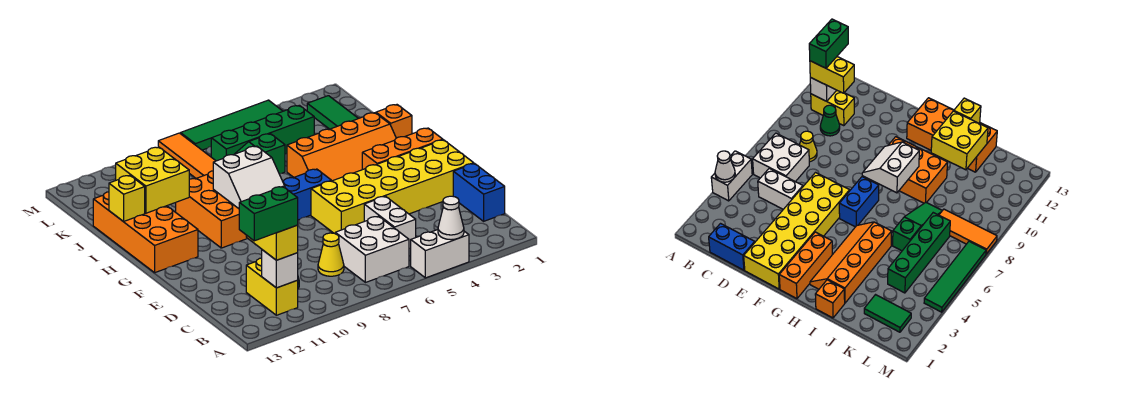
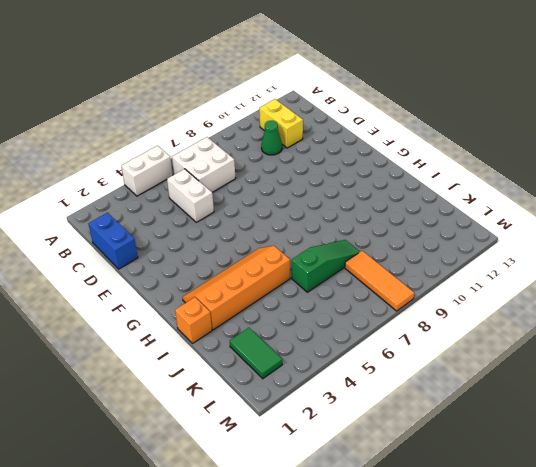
none -> yellow 1x1 cone [318,233,344,276]
none -> yellow 2x6 brick [311,140,474,233]
none -> orange 1x3 brick [362,128,443,170]

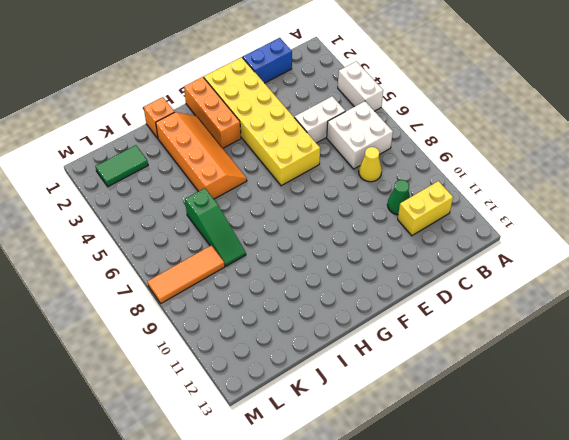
none -> blue 1x2 brick [283,169,332,220]
none -> orange 2x3 brick [176,171,248,248]
none -> orange 2x4 brick [93,192,198,273]

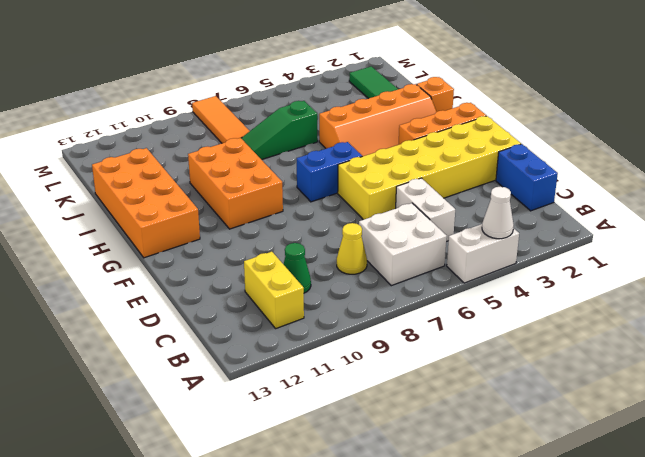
none -> green 1x4 brick [211,105,314,161]
none -> green 1x4 tile [181,100,283,150]
none -> white 1x1 brick [262,250,298,288]

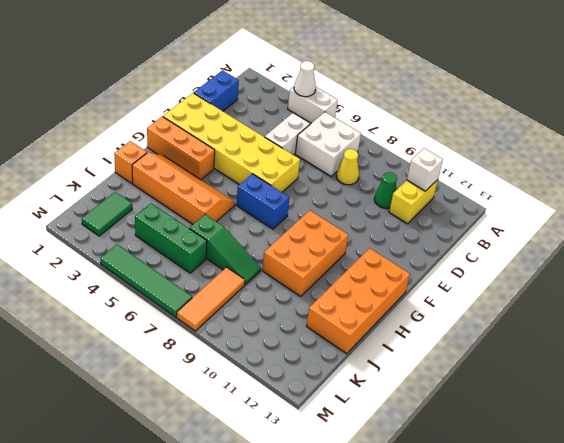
green 1x3 brick [135,203,207,273] -> green 1x4 brick [211,105,314,161]
none -> white 2x2 slope [213,146,285,209]
none -> yellow 2x2 brick [116,147,189,213]
none -> yellow 1x1 brick [109,176,145,222]

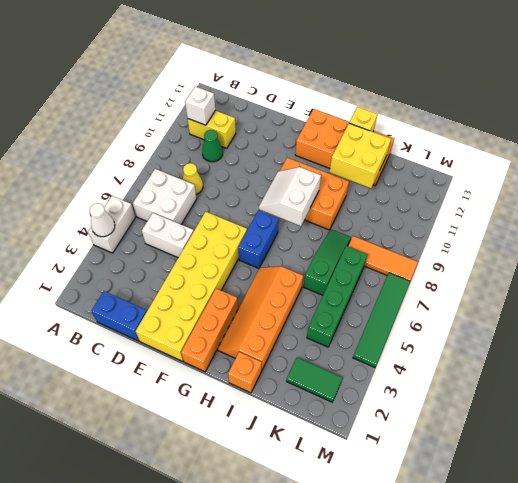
none -> yellow 1x2 brick [246,225,298,260]
none -> green 1x2 brick [239,187,298,241]

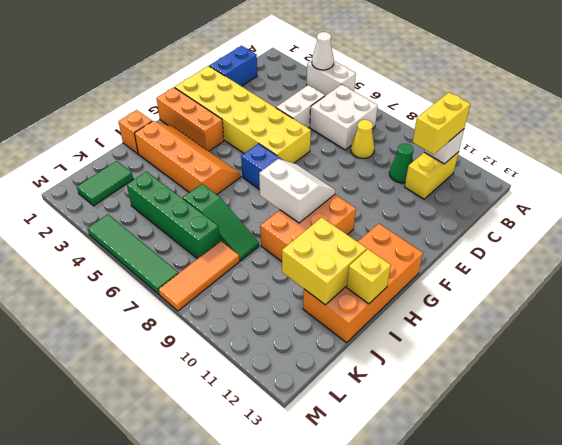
none -> green 1x2 brick [239,187,298,241]

